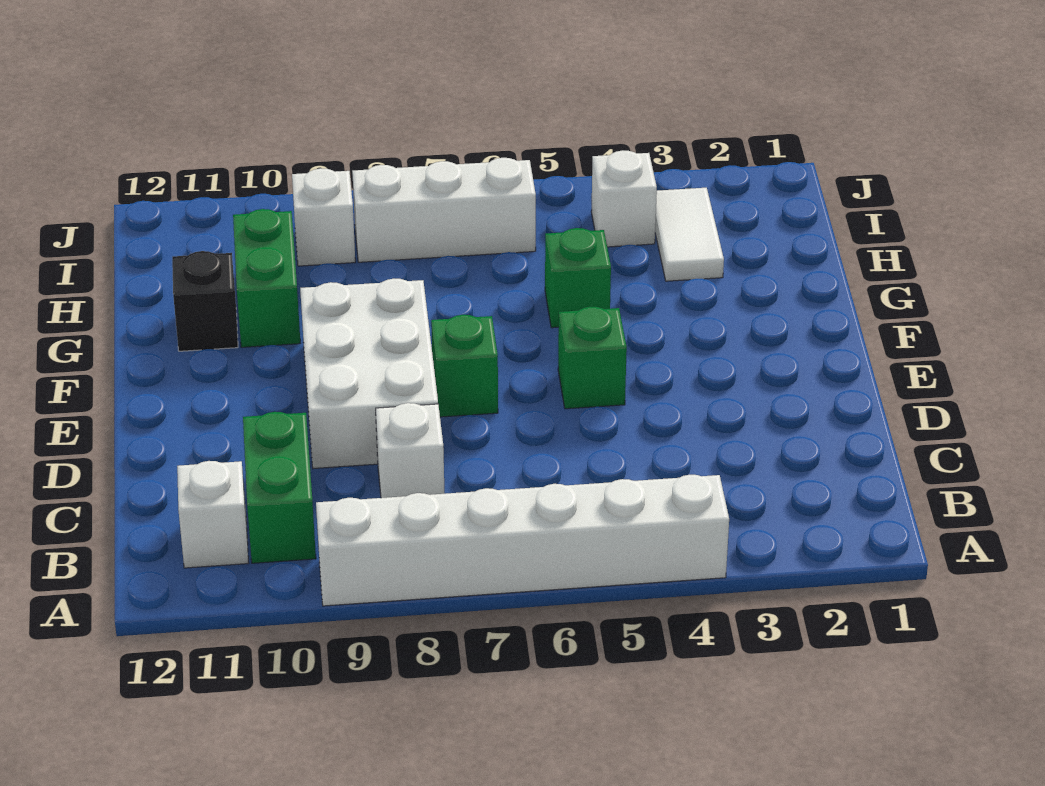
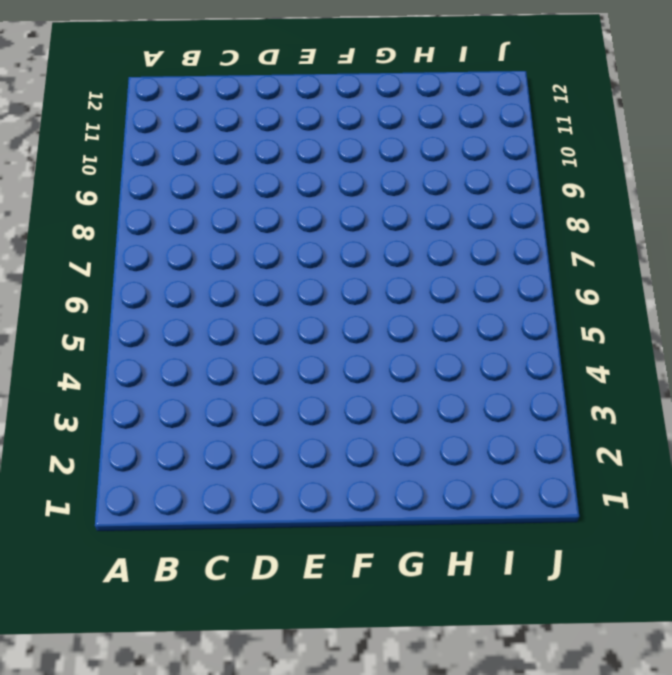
none -> white 1x6 brick [316,475,729,606]
none -> green 1x2 brick [243,412,316,563]
none -> white 1x1 brick [177,461,248,568]

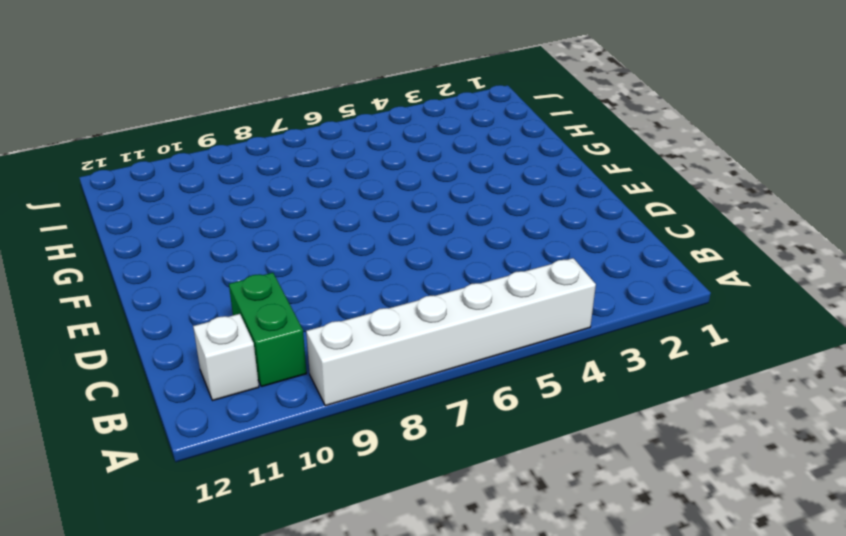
none -> white 1x1 brick [376,403,445,498]
none -> white 2x3 brick [300,279,438,469]
none -> green 1x1 brick [558,307,627,409]

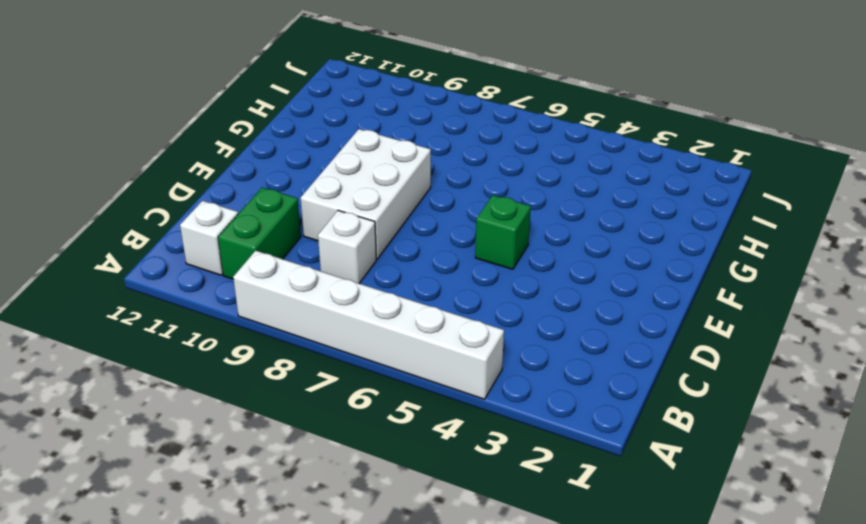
none -> green 1x1 brick [431,315,498,417]
none -> green 1x1 brick [545,228,611,328]
none -> green 1x2 brick [233,209,300,347]

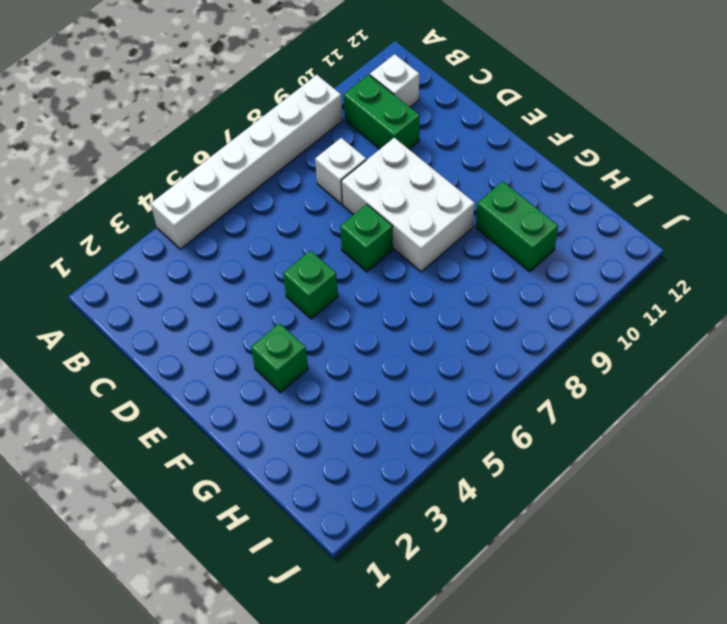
green 1x1 brick [251,323,308,393] -> green 1x1 brick moved to [545,228,611,328]
none -> black 1x1 brick [172,251,238,351]
none -> white 1x2 tile [655,188,724,281]
none -> white 1x1 brick [591,150,657,247]

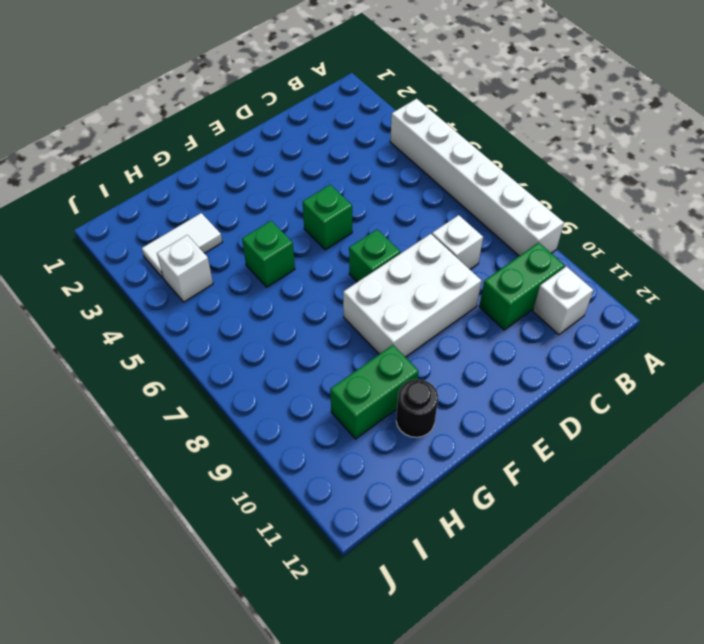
black 1x1 round brick [396,379,438,437] -> black 1x1 brick [172,251,238,351]
none -> white 1x3 brick [352,158,536,262]
none -> white 1x1 brick [292,168,355,266]

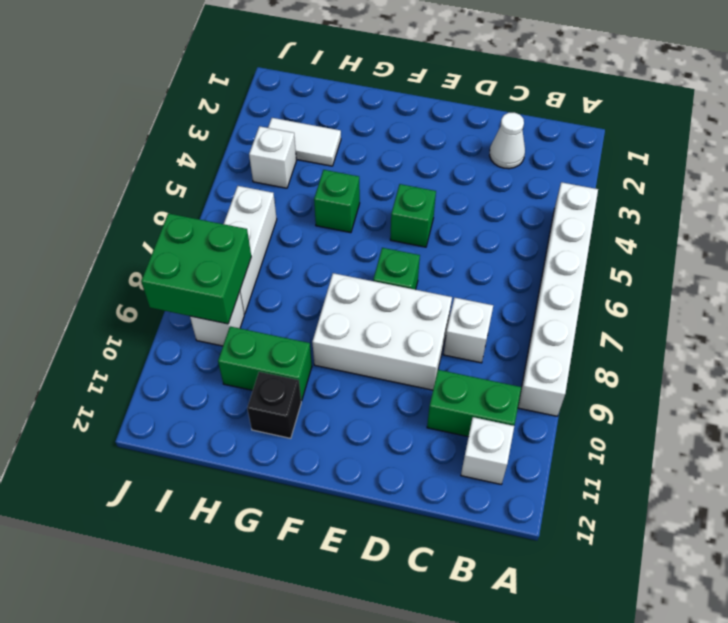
white 1x1 cone [490,113,525,169] -> none
green 2x2 brick [141,213,251,324] -> none

